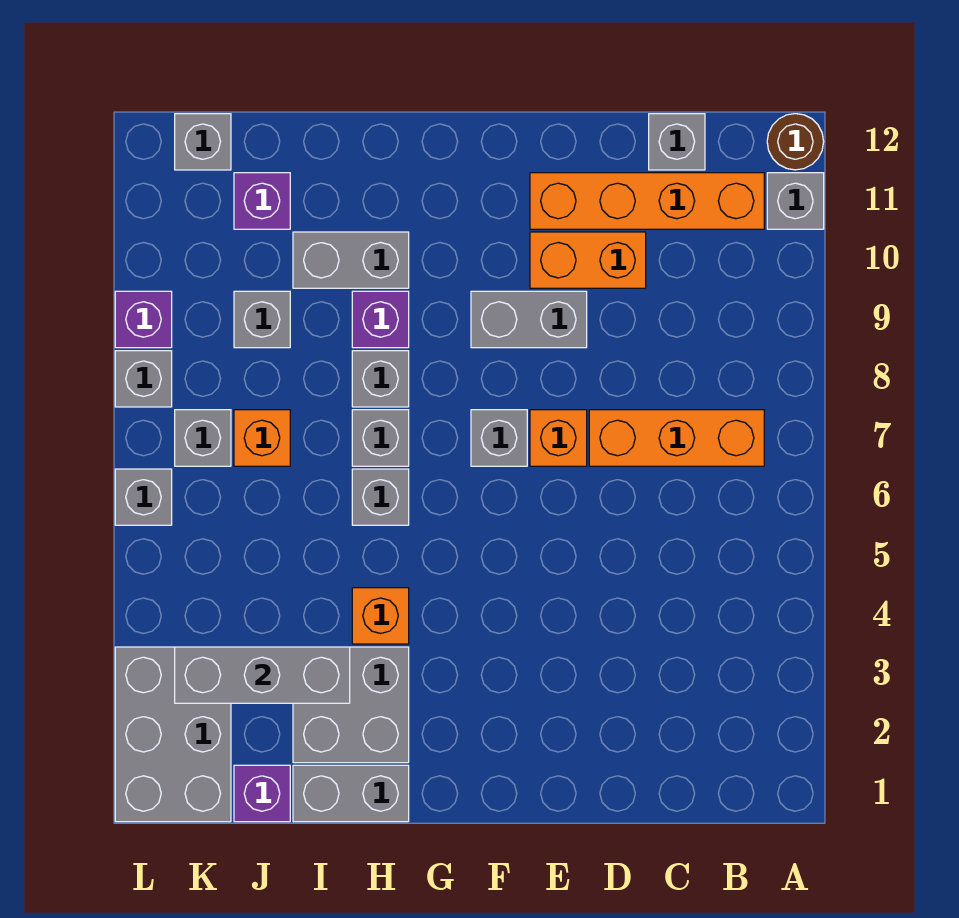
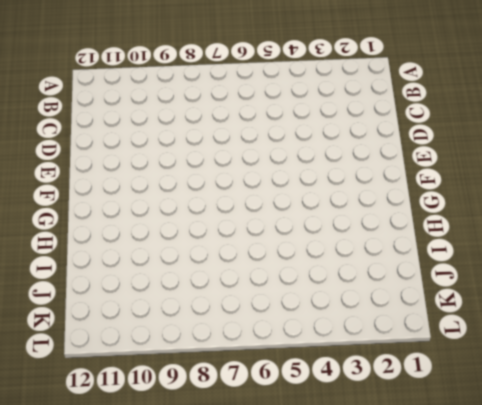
none -> grey 1x1 brick [767,173,824,229]
none -> brown 1x1 round brick [767,114,824,170]
none -> orange 1x3 brick [589,410,764,466]

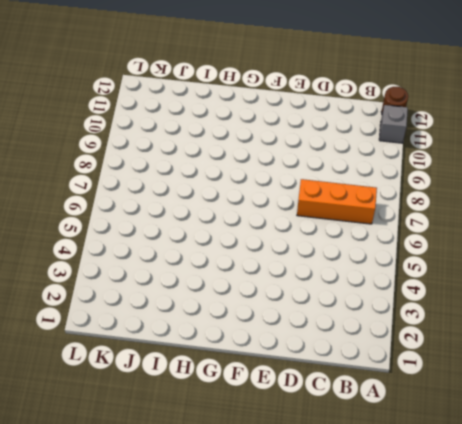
none -> orange 1x4 brick [530,173,764,229]
none -> grey 1x1 brick [649,114,705,170]
none -> orange 1x2 brick [530,232,646,288]

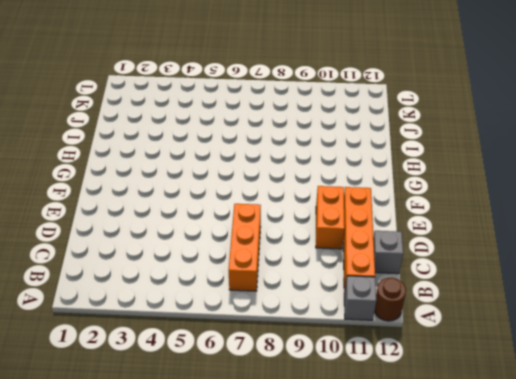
none -> orange 1x1 brick [530,410,587,466]
none -> grey 1x2 brick [471,291,587,348]
none -> grey 1x1 brick [471,410,527,466]

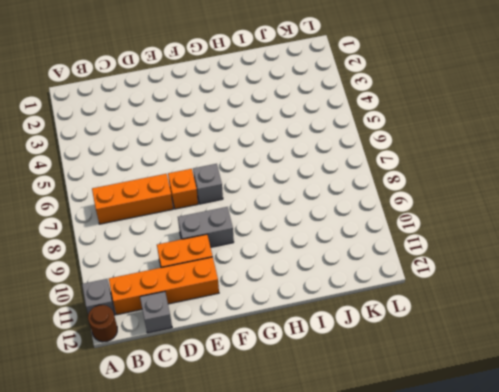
none -> grey 1x2 brick [293,765,409,822]
none -> grey 2x2 brick [293,647,409,763]
none -> orange 1x1 brick [352,588,409,644]

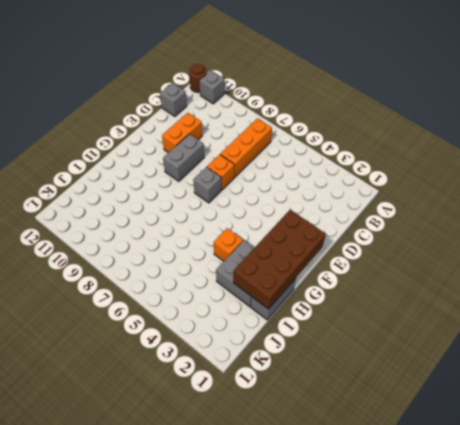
brown 2x4 brick [233,210,326,309] -> none
none -> orange 1x4 brick [530,173,764,229]
none -> grey 1x1 brick [352,469,409,525]
none -> grey 1x1 brick [352,410,409,466]

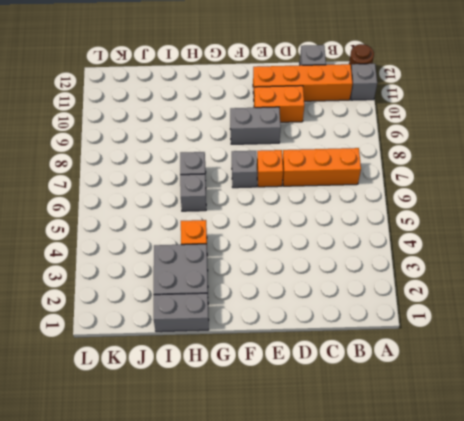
none -> grey 1x1 brick [352,351,409,407]
none -> purple 1x1 brick [352,291,409,348]
none -> grey 1x2 brick [293,232,409,288]

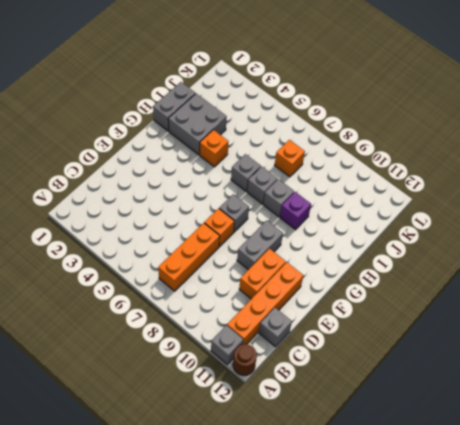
none -> grey 1x2 brick [293,232,409,288]
none -> purple 1x1 brick [234,765,290,822]
none -> grey 1x1 brick [234,291,290,348]

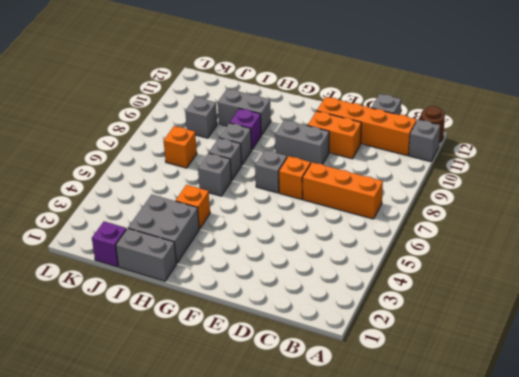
none -> purple 1x1 brick [234,173,290,229]
none -> grey 2x3 brick [115,647,231,822]
none -> grey 1x1 brick [175,410,231,466]

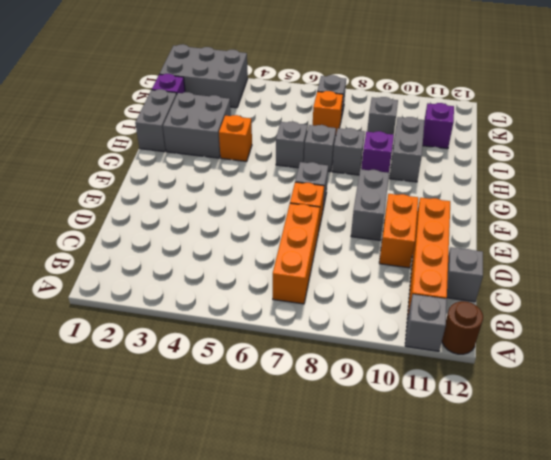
none -> grey 1x1 brick [175,114,231,170]
none -> grey 1x1 brick [115,469,172,525]
none -> grey 1x1 brick [115,351,172,407]

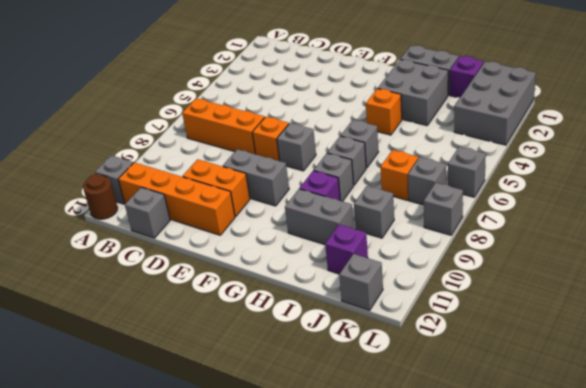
none -> purple 1x1 brick [115,291,172,348]
none -> grey 1x3 brick [175,647,350,703]

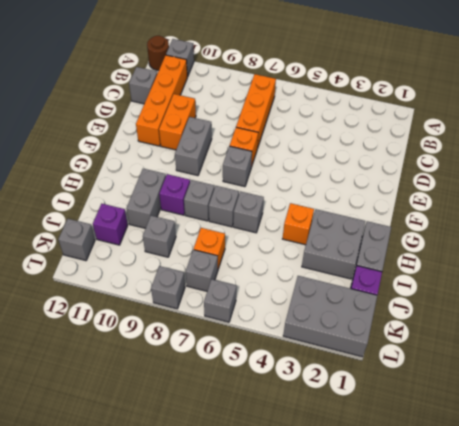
none -> purple 1x1 brick [115,291,172,348]
none -> grey 1x3 brick [175,647,350,703]

